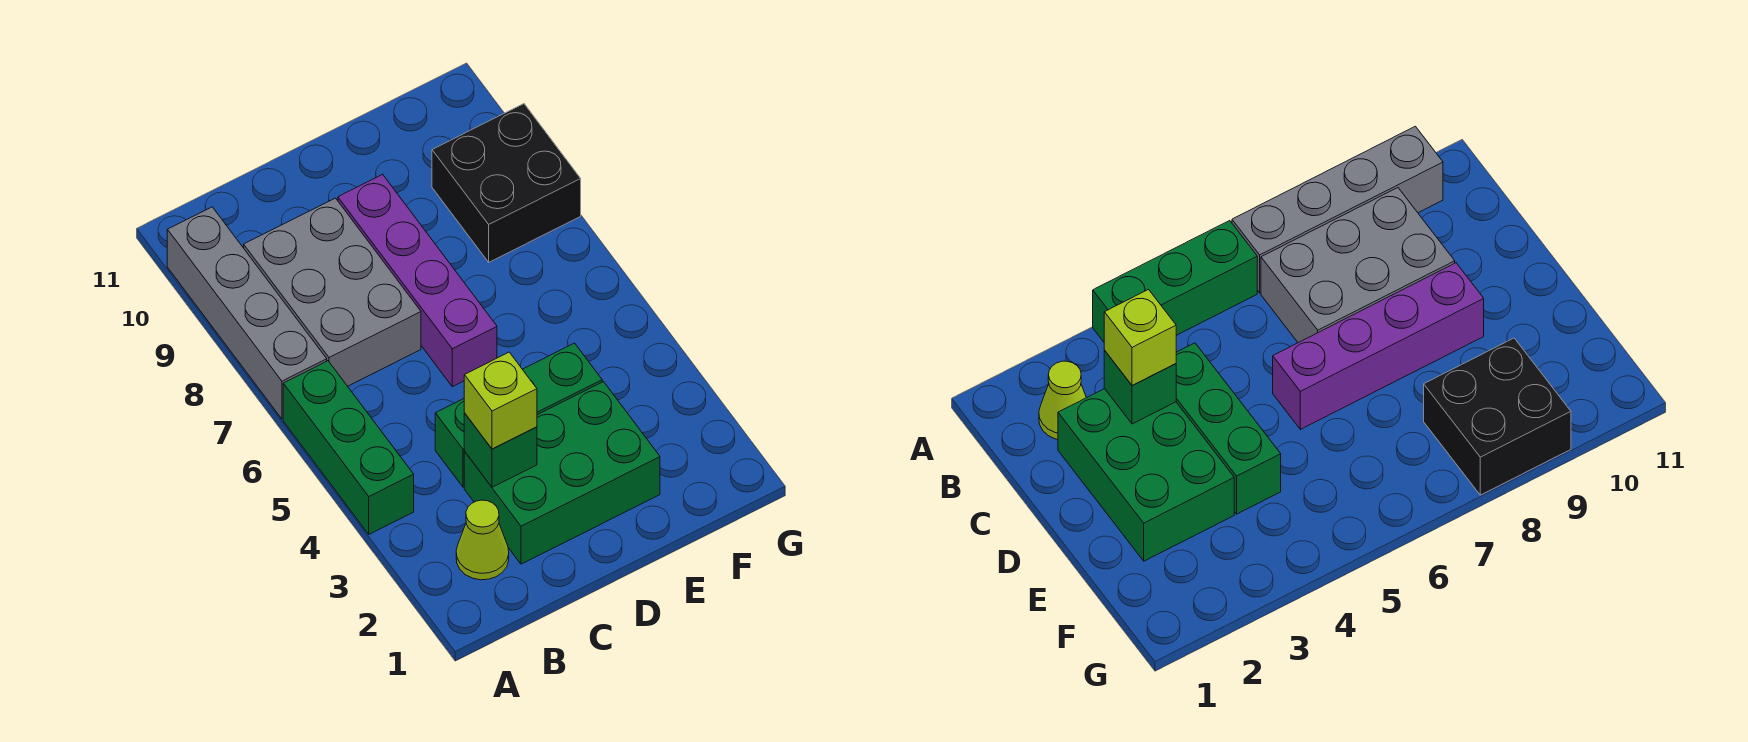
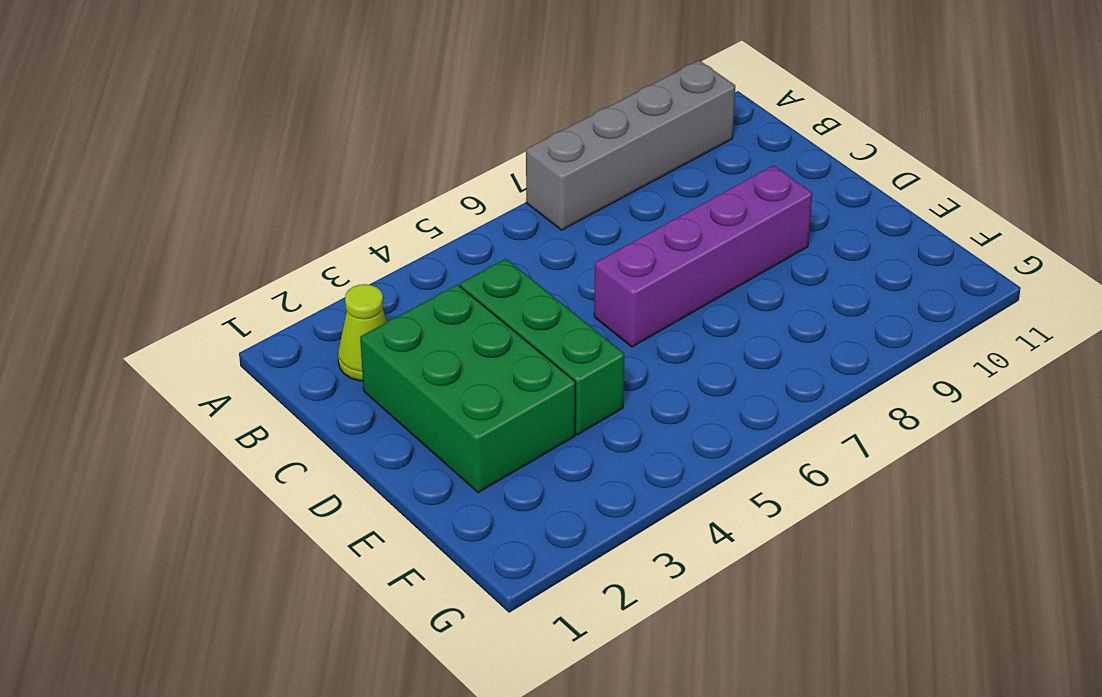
none -> green 1x3 brick [283,361,414,534]
none -> grey 2x3 brick [244,198,421,386]

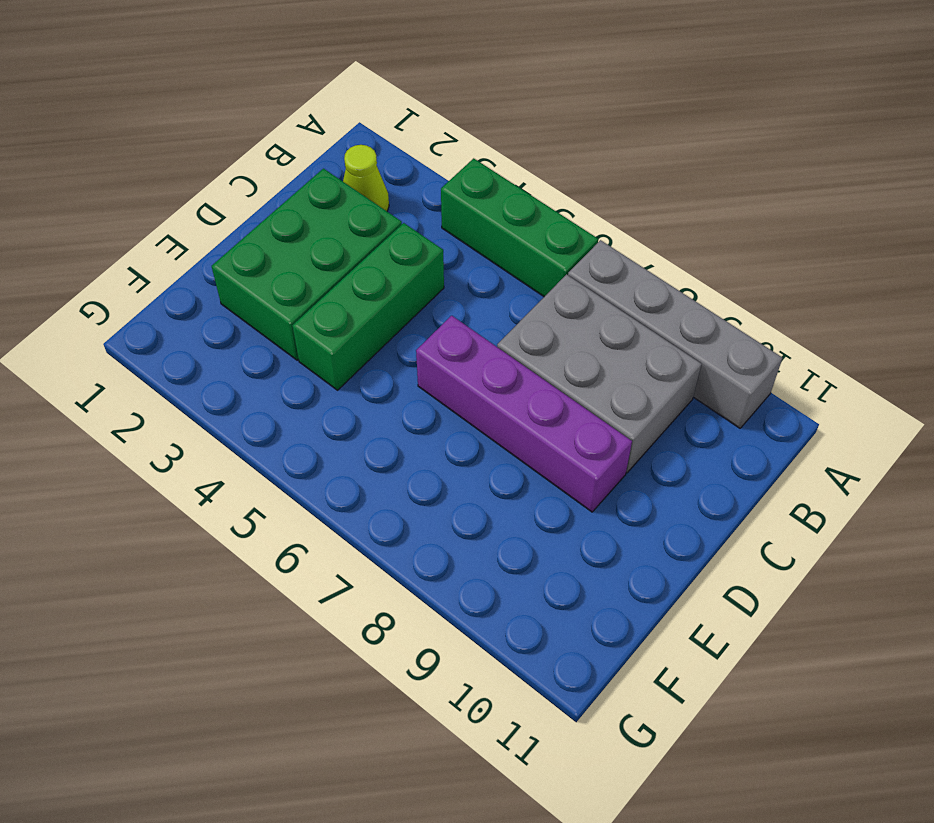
none -> black 2x2 brick [432,104,581,262]
none -> green 1x1 brick [464,413,537,487]

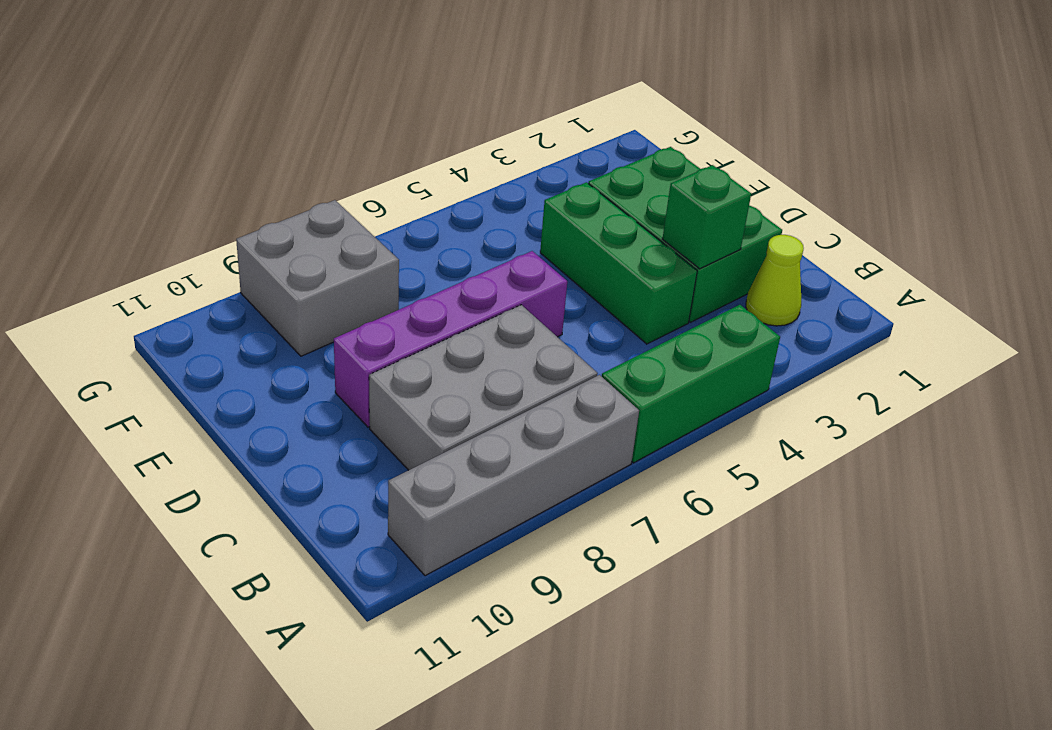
grey 2x2 brick [236,200,399,356] -> black 2x2 brick [432,104,581,262]
none -> lime 1x1 brick [464,352,537,449]

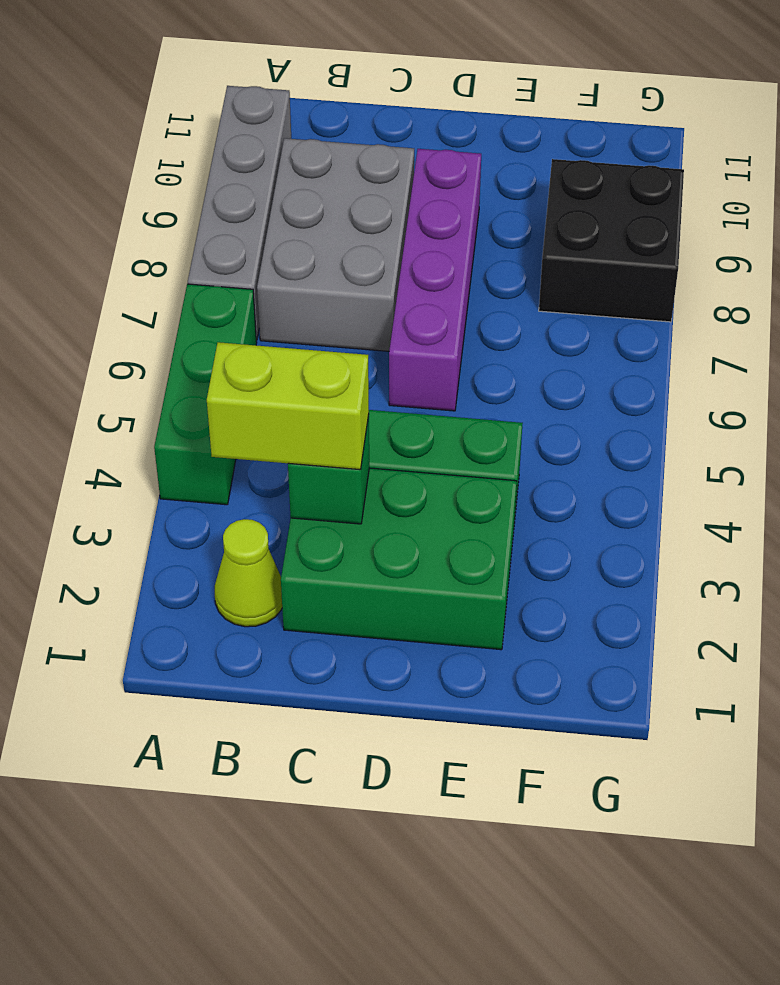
lime 1x2 brick [207,342,369,470] -> lime 1x1 brick [464,352,537,449]

